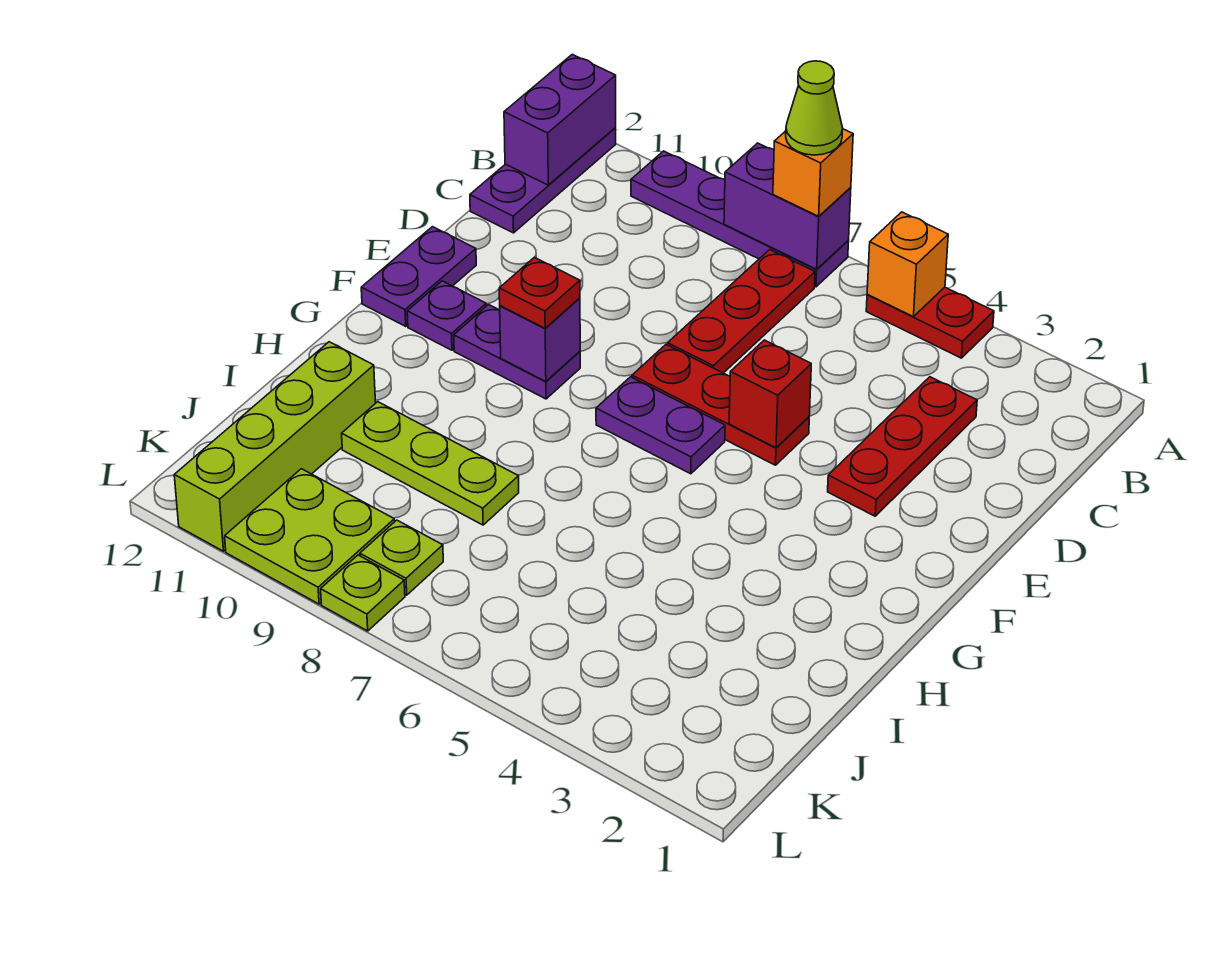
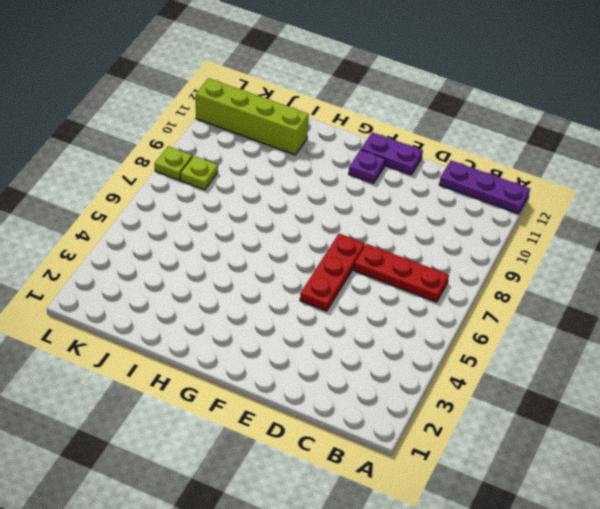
none -> red 1x2 plate [866,287,994,358]
none -> purple 1x4 plate [631,151,849,287]
none -> red 1x3 plate [828,377,977,516]

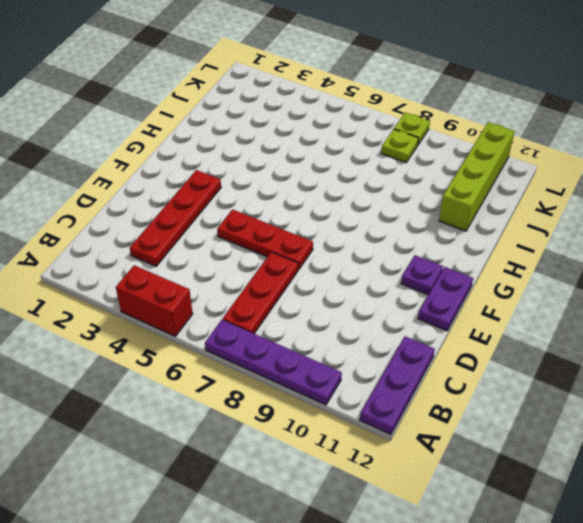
red 1x2 brick [116,265,193,336] -> red 1x2 plate [866,287,994,358]
red 1x4 plate [130,170,221,266] -> red 1x3 plate [828,377,977,516]
none -> purple 1x2 plate [596,377,725,474]
none -> purple 1x2 plate [454,305,580,399]
none -> lime 1x3 plate [342,402,519,525]

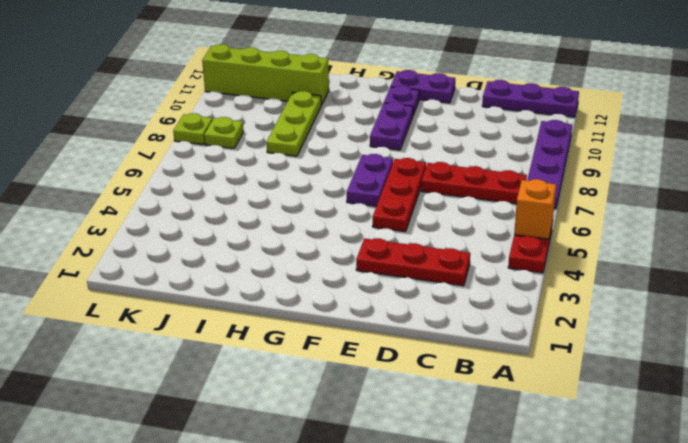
none -> lime 2x2 plate [225,469,395,604]
none -> purple 1x2 brick [724,143,851,269]
none -> purple 1x2 brick [504,54,616,185]

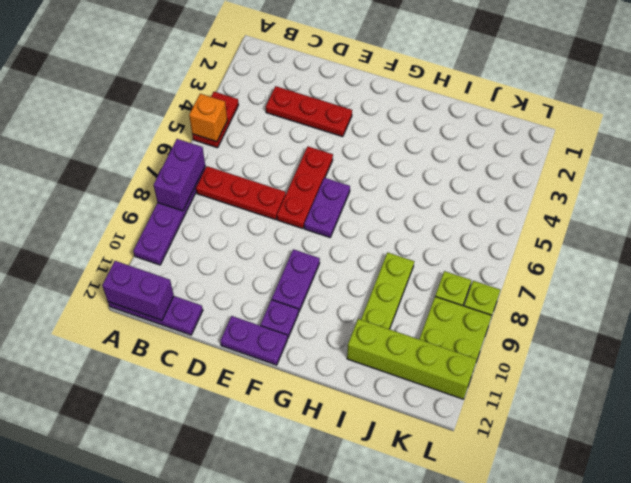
none -> red 1x1 brick [729,340,811,448]
none -> purple 1x1 brick [500,298,580,382]
none -> orange 1x1 brick [773,129,853,216]

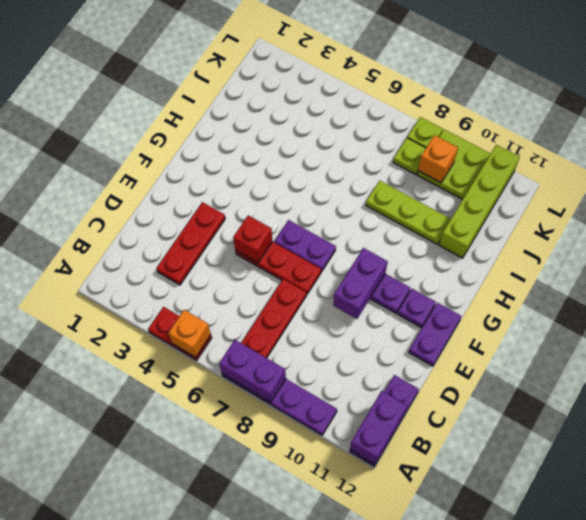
purple 1x2 brick [333,248,388,319] -> purple 1x1 brick [500,298,580,382]
orange 1x1 brick [418,135,458,183] -> orange 1x1 brick moved to [773,129,853,216]
none -> red 1x1 plate [499,257,580,328]
none -> lime 1x1 cone [786,61,843,155]

